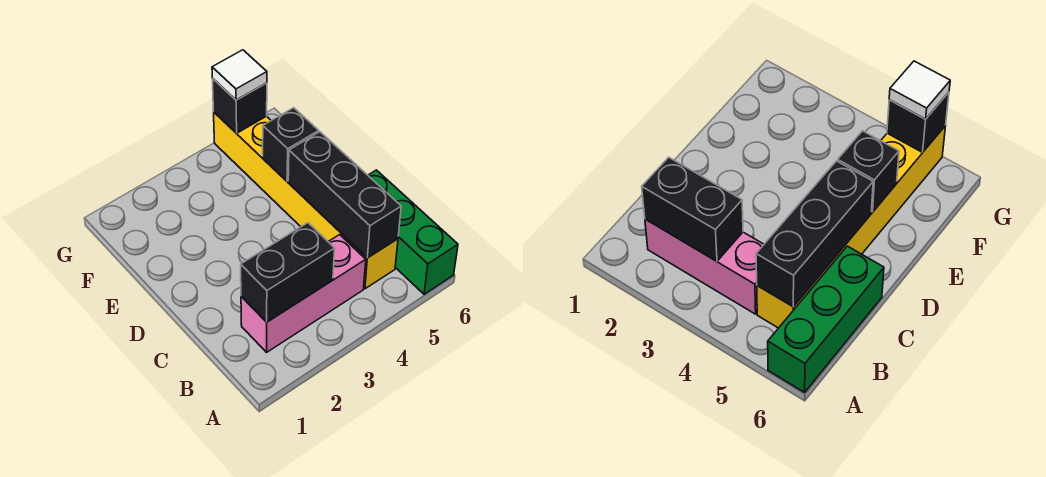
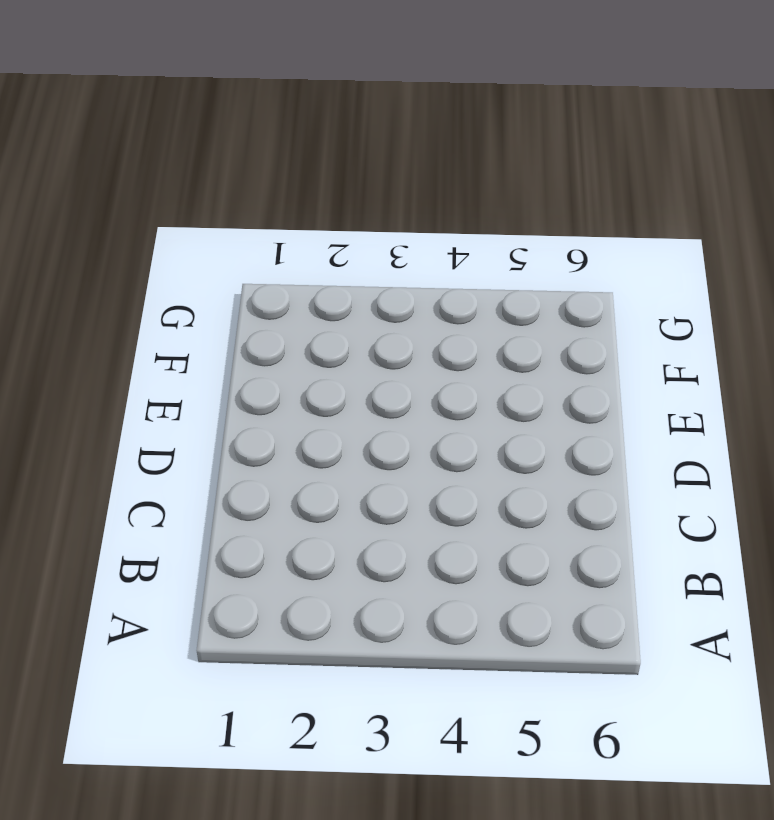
none -> green 1x3 brick [368,170,458,294]
none -> pink 1x3 brick [241,235,366,352]

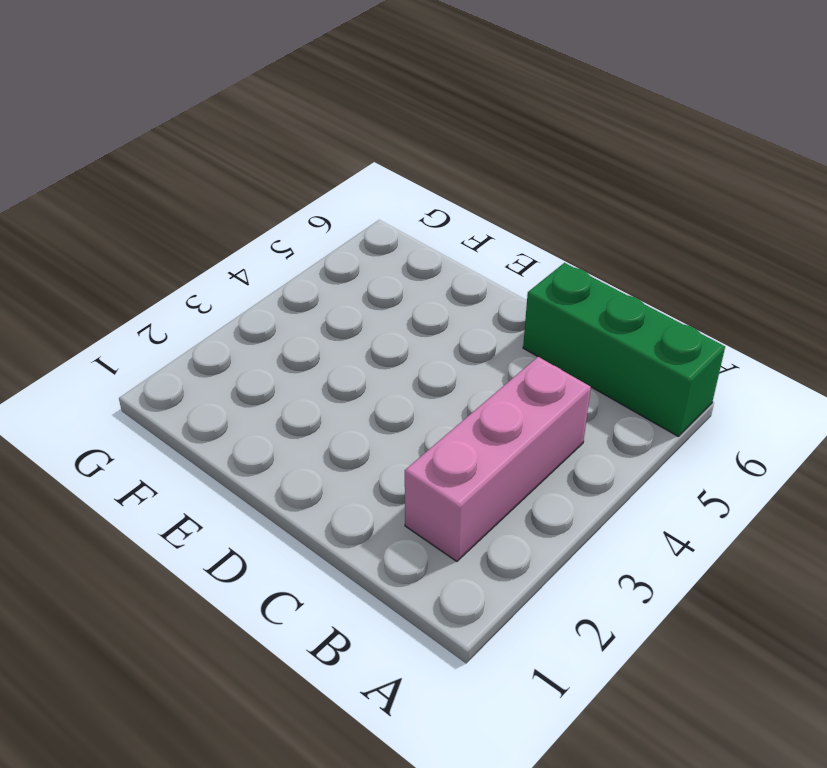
none -> yellow 1x6 brick [214,112,398,289]
none -> black 1x2 brick [241,223,335,322]

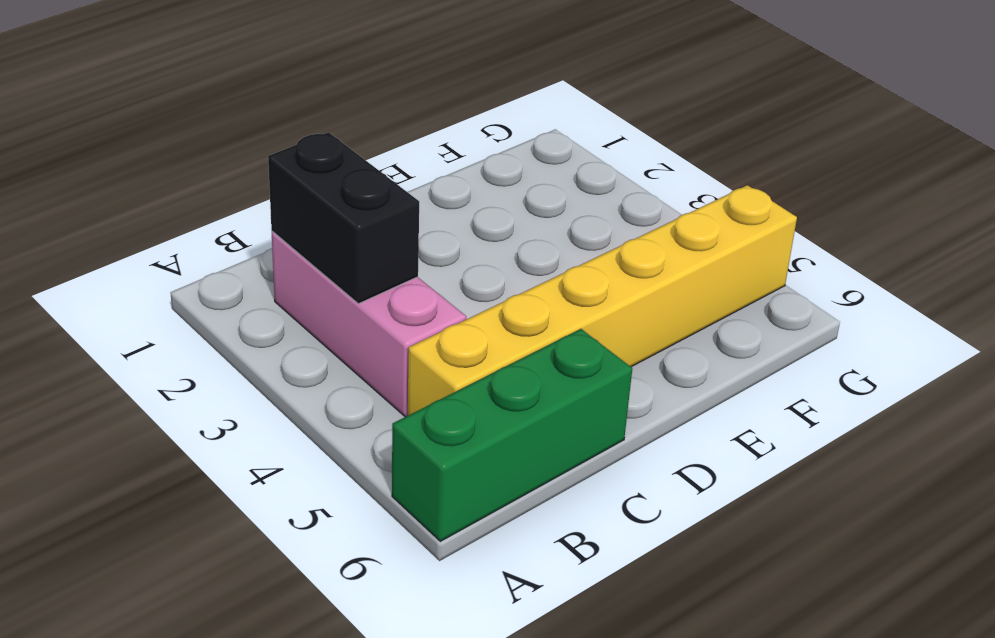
none -> black 1x3 brick [288,132,401,258]
none -> black 1x1 brick [263,108,319,181]

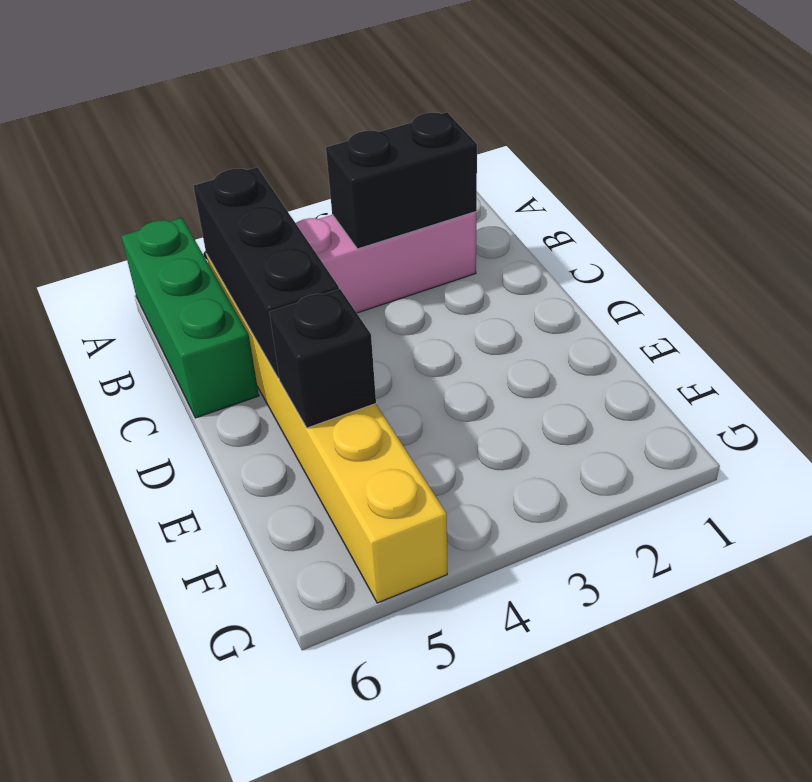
none -> black 1x1 brick [212,79,267,133]
none -> white 1x1 tile [212,50,267,100]

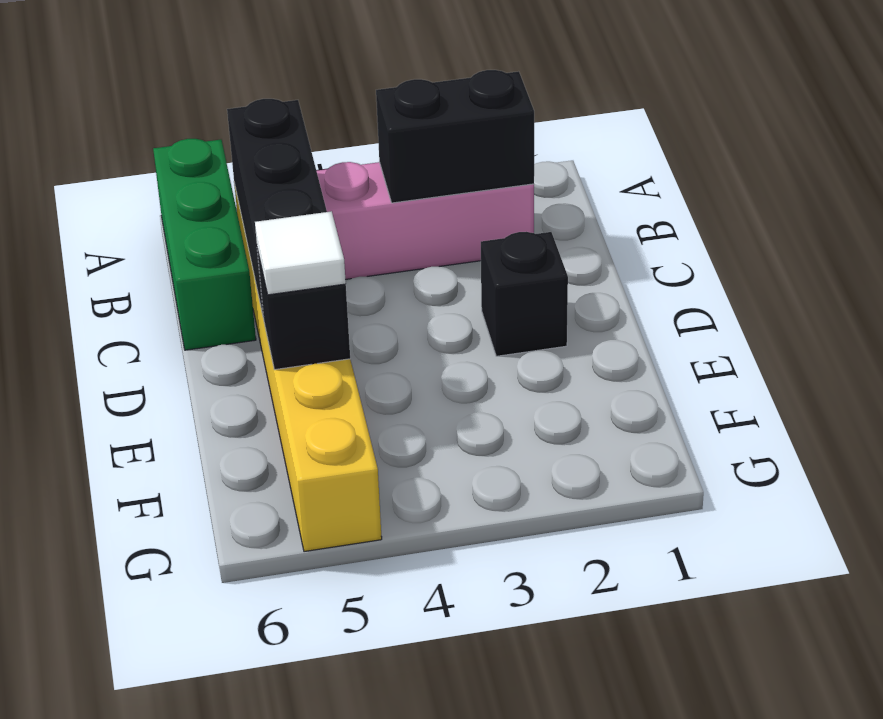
black 1x1 brick [481,232,568,356] -> black 1x1 brick moved to [212,79,267,133]
white 1x1 tile [255,211,346,295] -> white 1x1 tile moved to [212,50,267,100]

